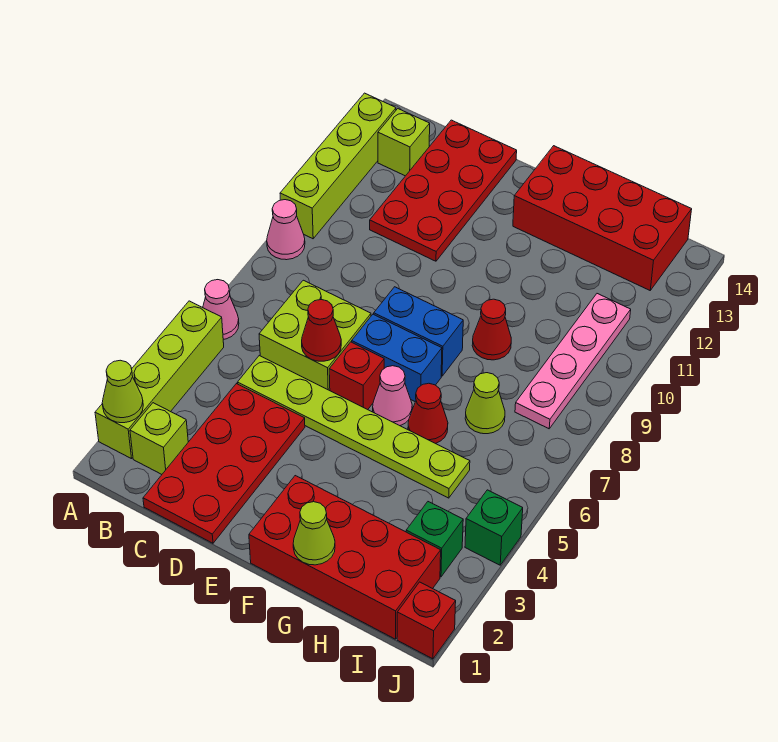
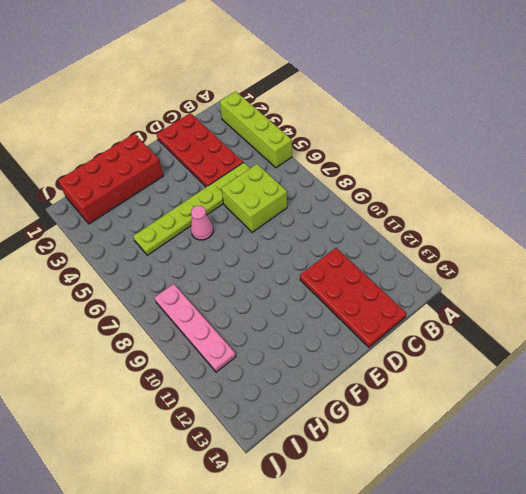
none -> pink 1x1 cone [203,280,239,340]
none -> pink 1x1 cone [267,200,305,260]
none -> lime 1x4 brick [280,93,396,239]

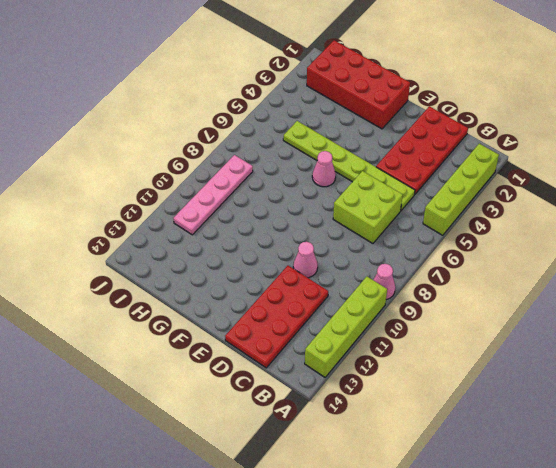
pink 1x1 cone [293,242,318,278] -> pink 1x1 cone moved to [203,280,239,340]
none -> lime 1x1 brick [130,403,188,474]
none -> lime 1x1 brick [378,109,430,176]
none -> red 1x1 brick [329,342,384,410]

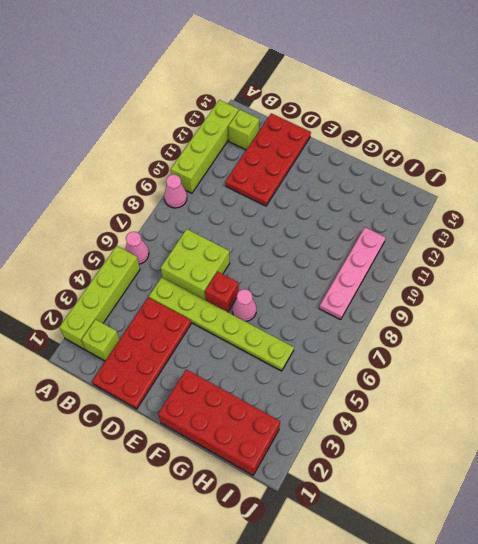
none -> blue 1x2 brick [352,314,442,402]
none -> blue 1x2 brick [374,287,463,376]
none -> red 2x4 brick [513,146,692,290]

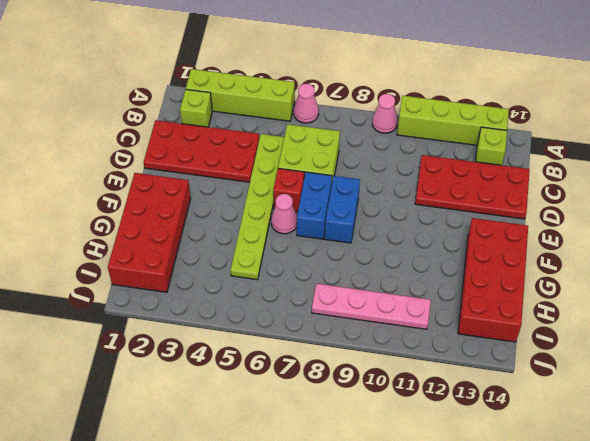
none -> red 1x1 cone [408,383,448,444]
none -> red 1x1 cone [472,299,511,360]
none -> lime 1x1 cone [465,373,505,434]

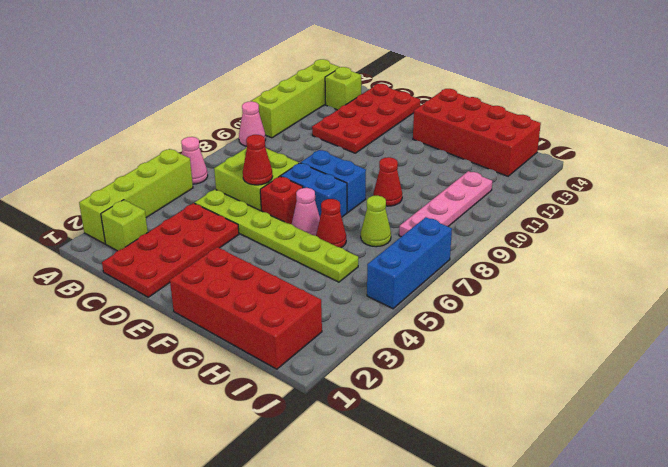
blue 1x3 brick [367,217,452,309] -> none
none -> green 1x1 brick [406,502,463,577]
none -> red 1x1 brick [397,582,456,659]
none -> green 1x1 brick [465,490,523,565]

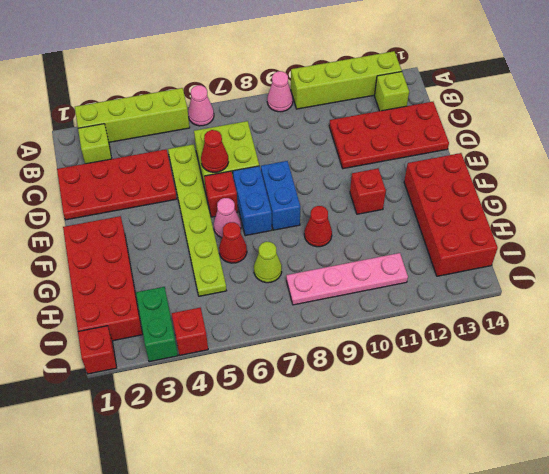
red 1x1 brick [350,168,386,214] -> none
green 1x2 brick [136,287,178,362] -> green 1x1 brick [406,502,463,577]
red 1x1 brick [172,308,208,355] -> green 1x1 brick [465,490,523,565]
none -> lime 1x1 cone [102,360,143,423]
none -> lime 1x1 cone [293,502,335,565]

